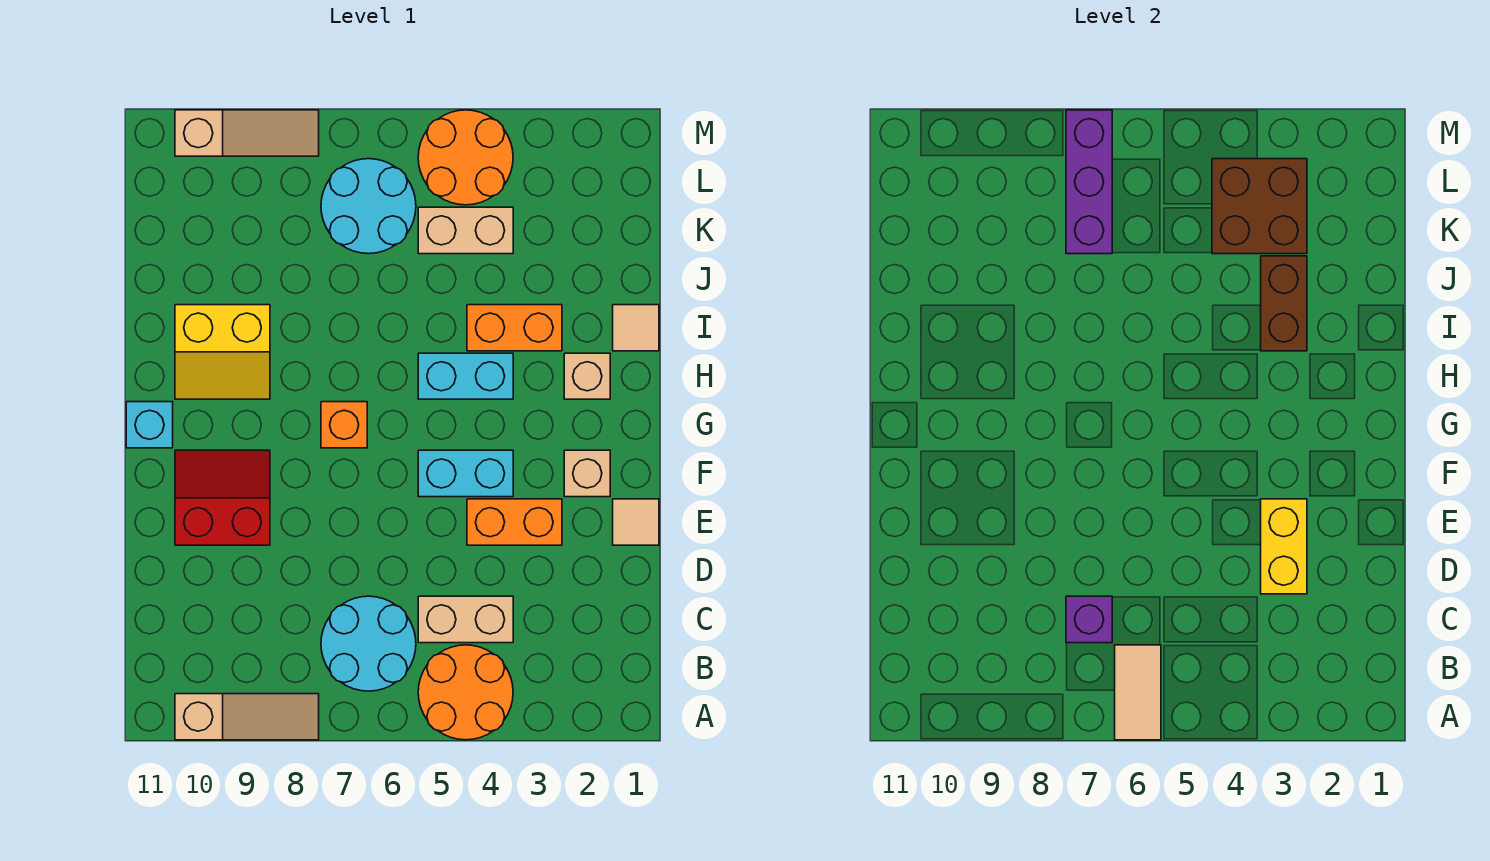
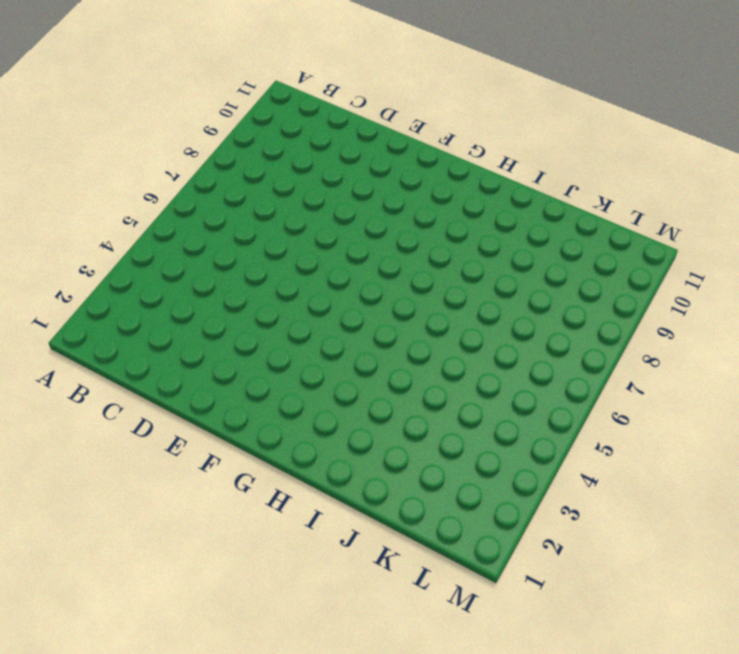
none -> orange 2x2 round brick [418,645,513,740]
none -> tan 1x3 slope [175,694,319,740]
none -> cyan 2x2 round brick [321,596,416,691]

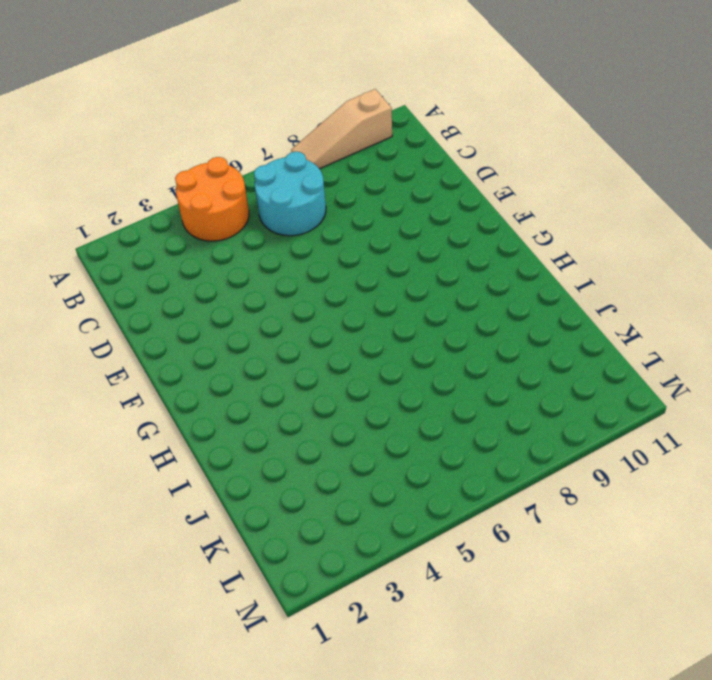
none -> tan 1x2 brick [418,596,513,643]
none -> tan 1x1 tile [613,499,659,545]
none -> orange 1x2 brick [467,499,562,545]

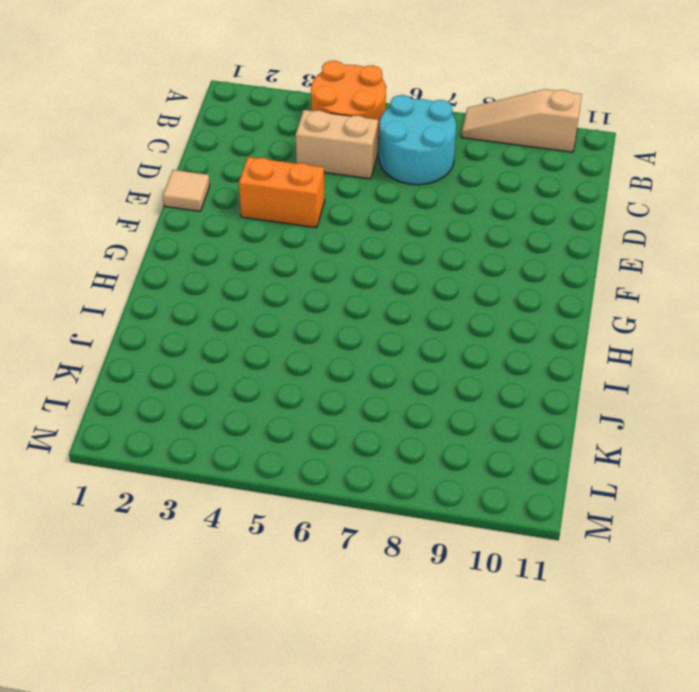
none -> red 2x2 slope [175,450,270,545]
none -> tan 1x1 brick [564,450,610,497]
none -> cyan 1x2 brick [418,450,513,497]

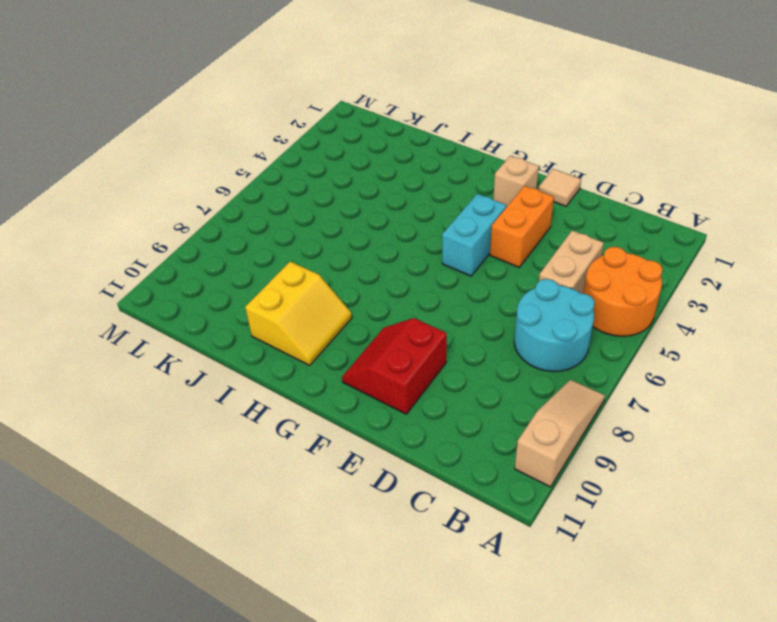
none -> orange 1x1 brick [321,402,367,448]
none -> cyan 1x1 brick [126,402,173,448]
none -> tan 1x1 brick [564,353,610,399]

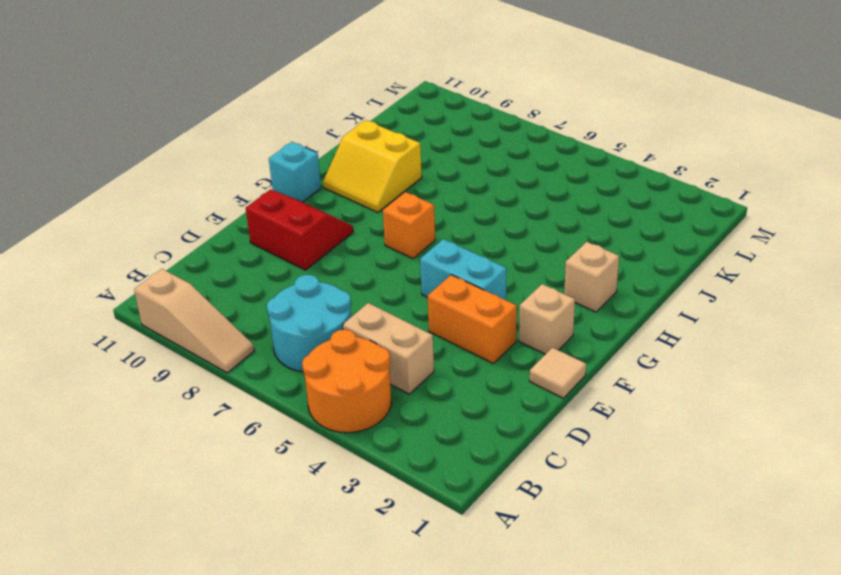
none -> cyan 1x2 brick [418,353,513,399]
none -> tan 1x1 tile [613,305,659,351]
none -> orange 1x2 brick [467,305,562,351]

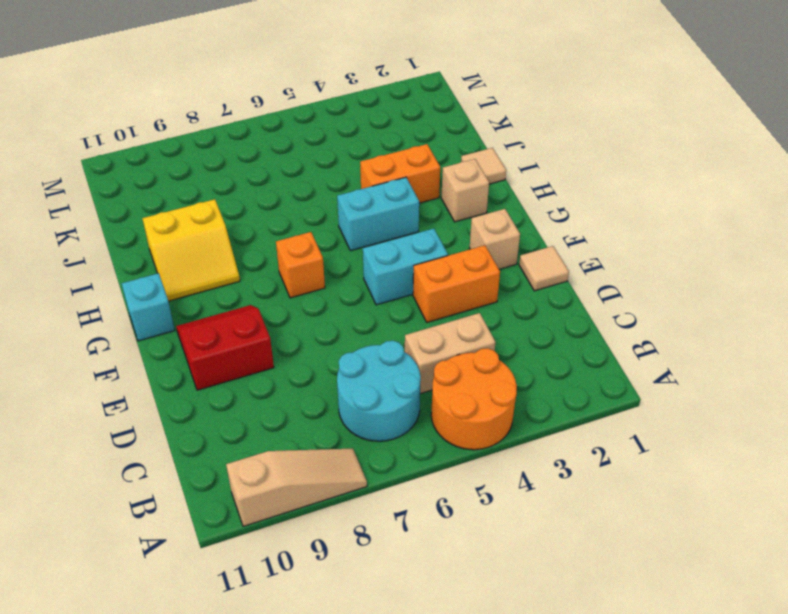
none -> tan 1x2 brick [418,207,513,254]
none -> cyan 2x2 round brick [321,159,416,254]
none -> orange 2x2 round brick [418,110,513,205]

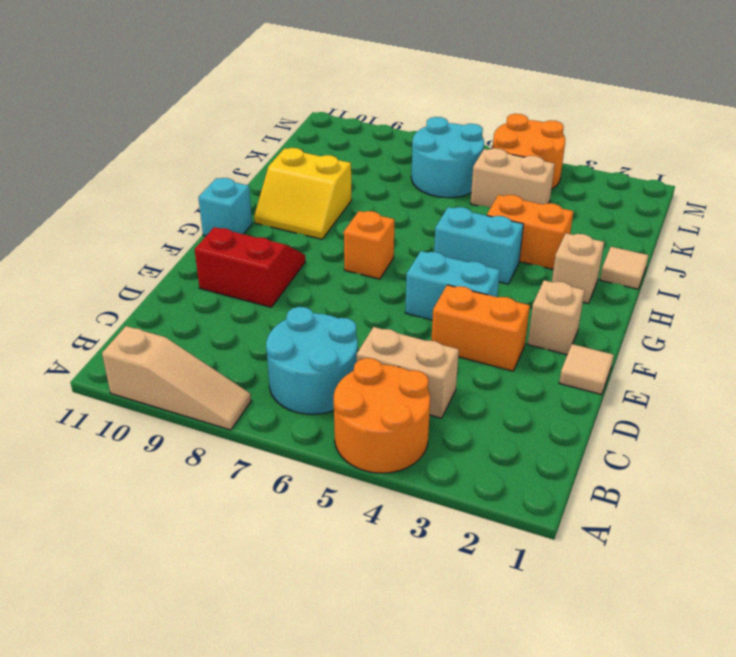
none -> tan 1x3 slope [175,110,319,156]
none -> tan 1x2 tile [1115,645,1161,740]
none -> purple 1x1 brick [1066,596,1112,643]

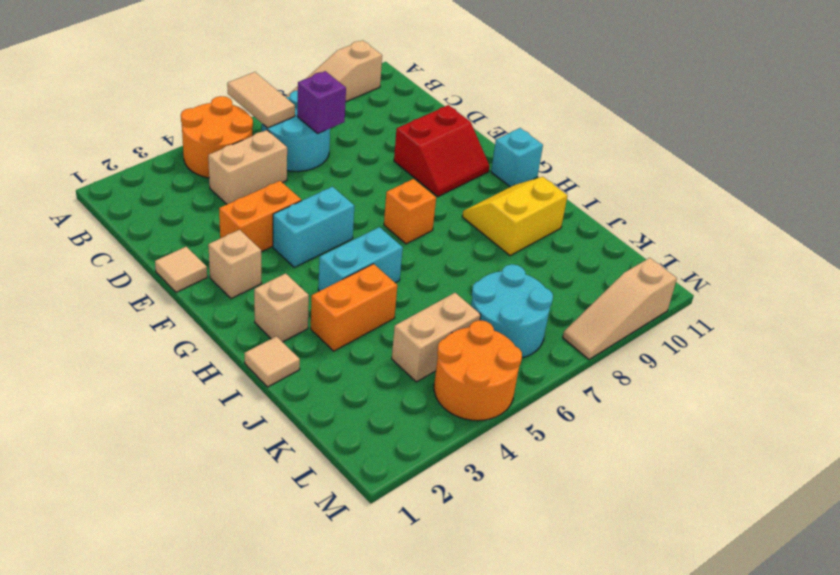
none -> yellow 1x2 brick [1261,499,1307,594]
none -> brown 1x2 brick [1261,256,1307,351]
none -> brown 2x2 brick [1212,159,1307,254]

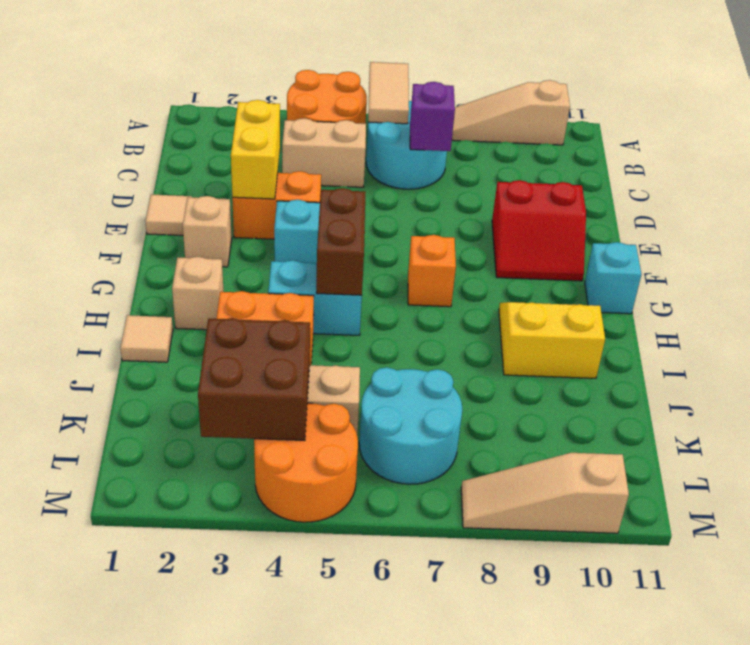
brown 1x2 brick [316,188,366,295] -> brown 1x2 brick moved to [1261,256,1307,351]
none -> purple 1x3 brick [1066,110,1112,254]

